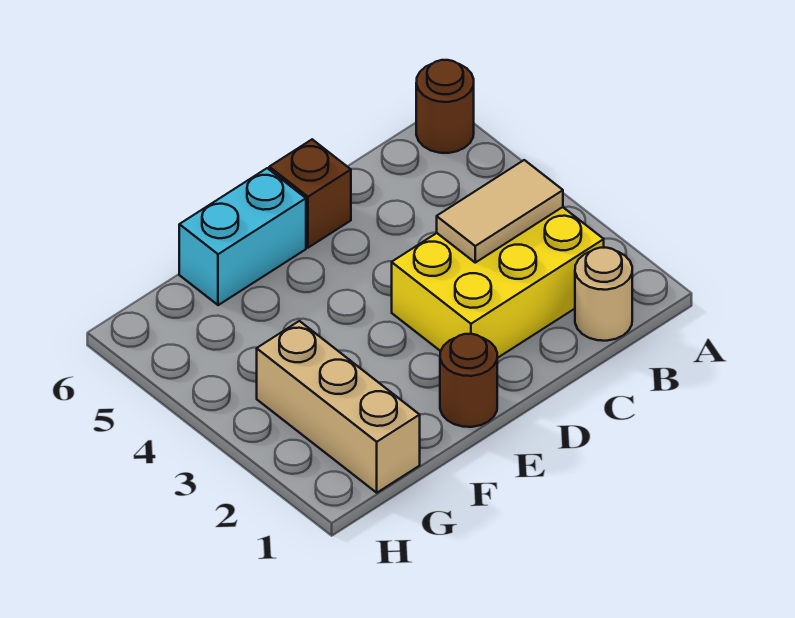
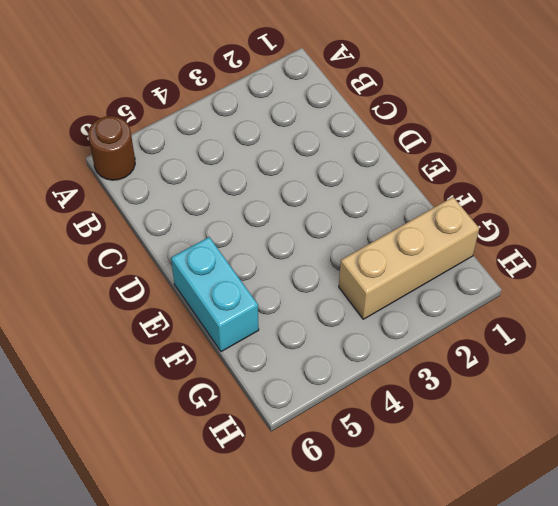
none -> tan 1x1 round brick [575,248,632,341]
none -> yellow 2x3 brick [392,207,604,358]

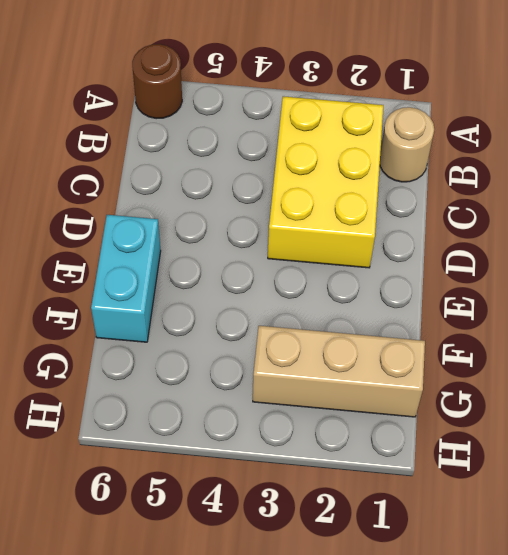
none -> brown 1x1 brick [269,139,351,248]
none -> brown 1x1 round brick [440,334,497,427]

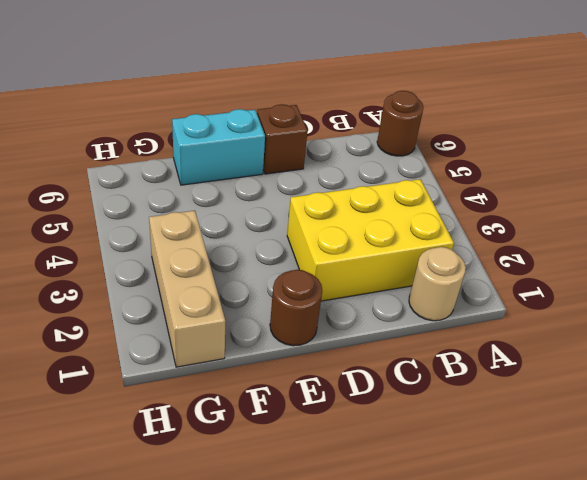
none -> tan 1x2 tile [437,160,563,263]

